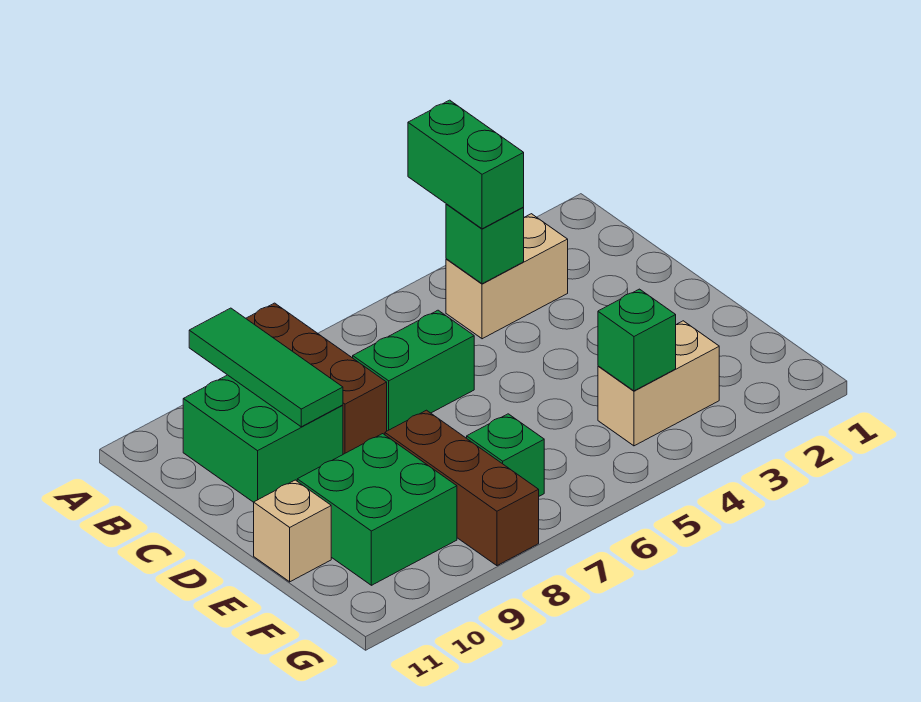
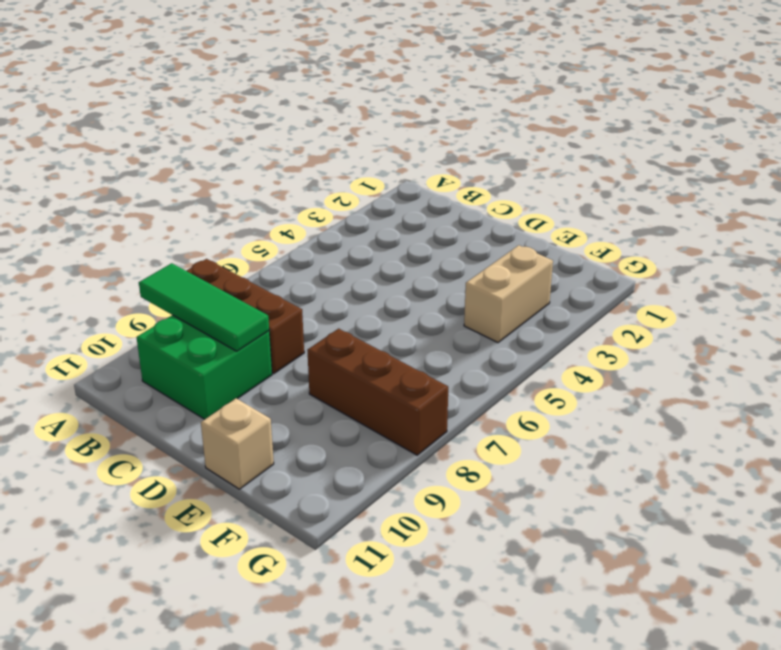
none -> tan 1x2 brick [446,214,568,339]
none -> green 1x2 brick [353,310,474,431]
none -> green 2x2 brick [297,434,457,585]

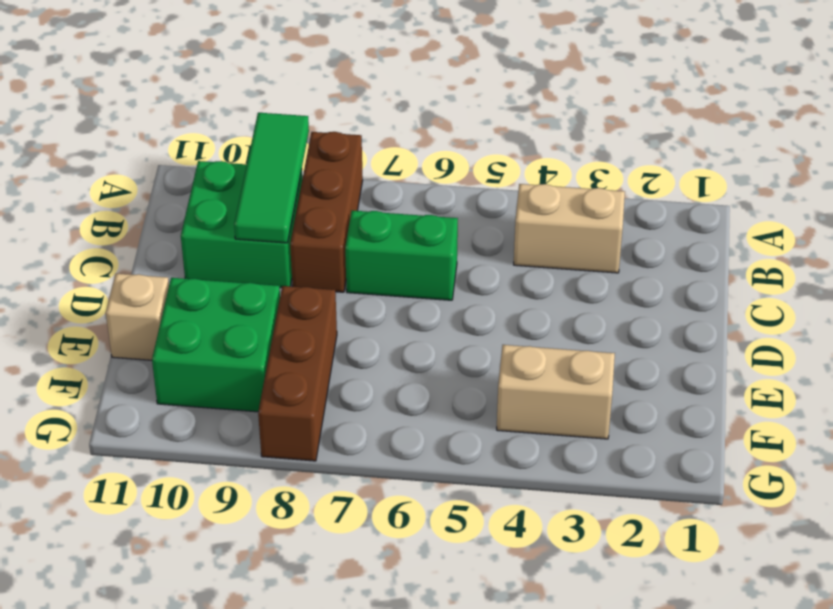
none -> green 1x1 brick [467,414,544,496]
none -> green 1x1 brick [446,204,524,284]
none -> green 1x1 brick [598,289,676,391]

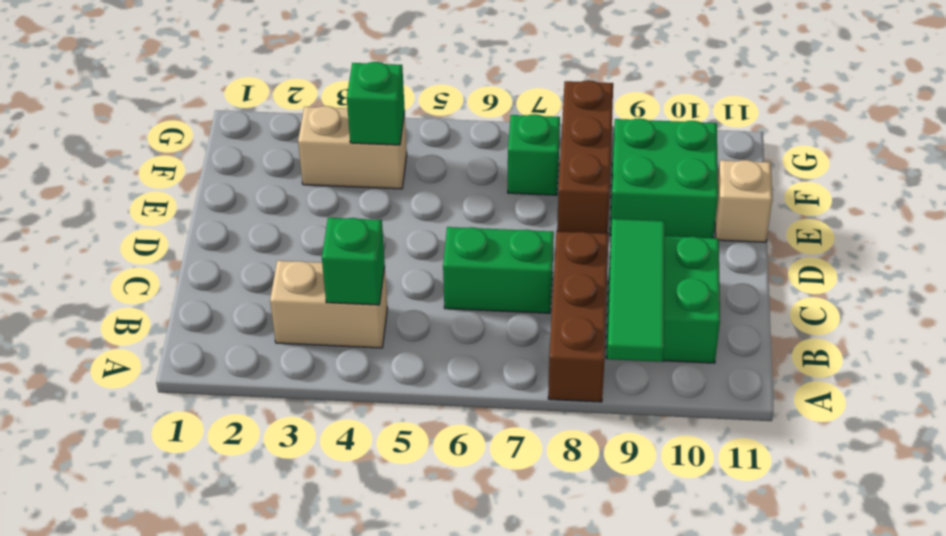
none -> green 1x2 brick [408,100,524,229]

